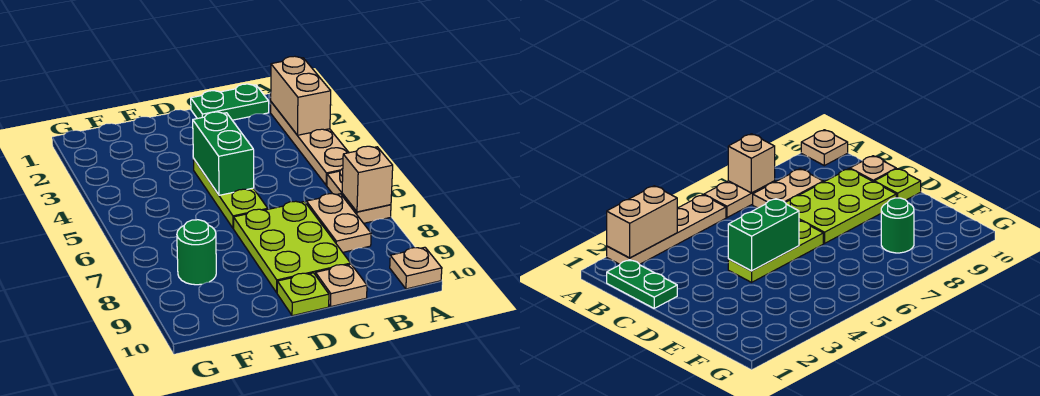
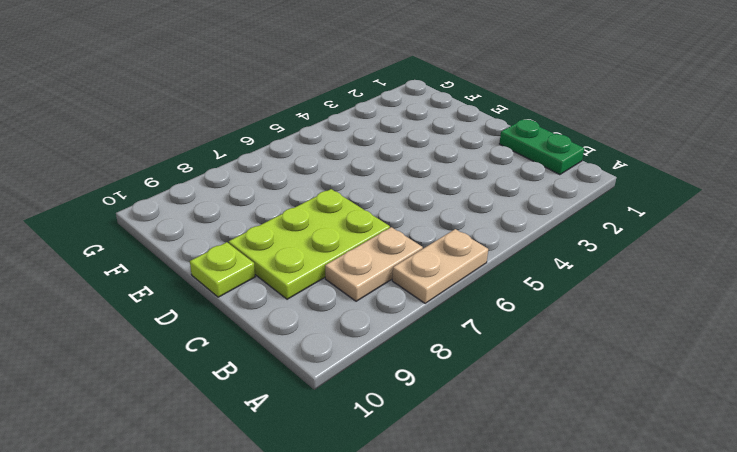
none -> tan 1x4 plate [271,102,349,185]
none -> tan 1x1 plate [390,247,442,289]
none -> tan 1x1 plate [315,264,367,307]

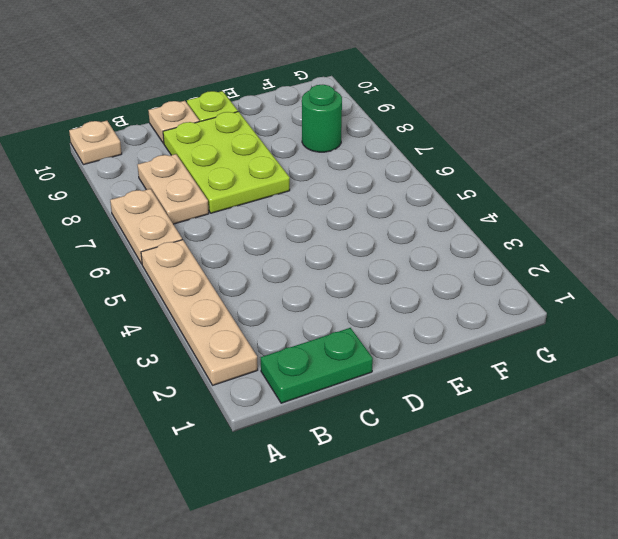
none -> lime 1x3 plate [193,159,268,228]
none -> tan 1x2 brick [271,56,331,135]
none -> tan 1x1 brick [342,146,393,212]

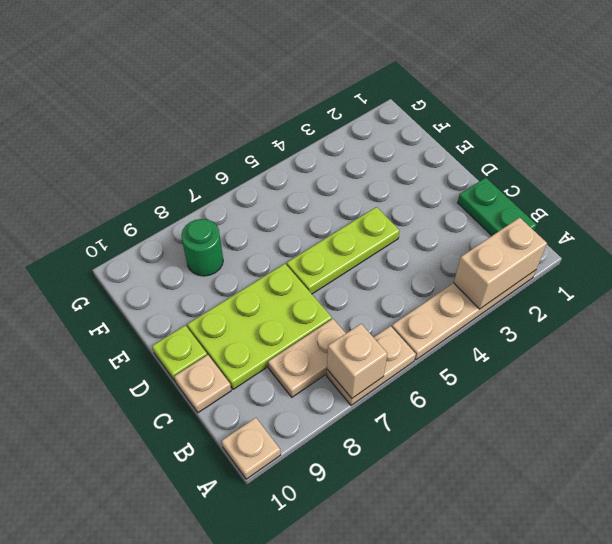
none -> green 1x2 brick [193,112,254,195]

